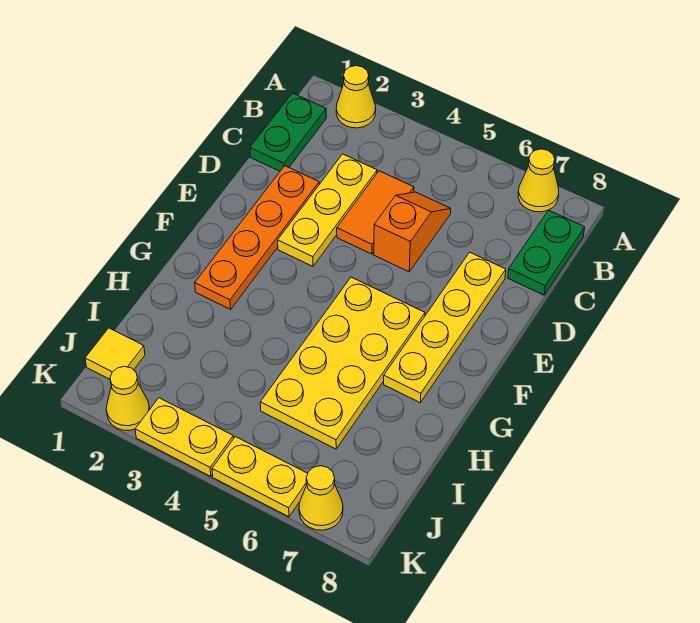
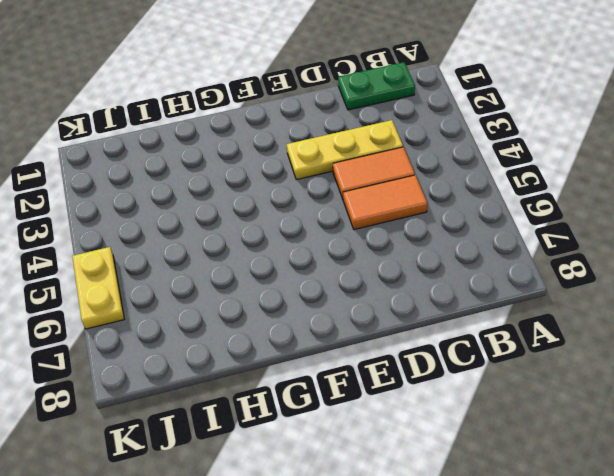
orange 1x2 tile [343,175,428,230] -> orange 1x2 slope [374,192,451,272]
none -> yellow 1x1 cone [336,66,376,128]
none -> yellow 1x1 cone [518,149,559,212]
none -> green 1x2 plate [508,210,585,295]

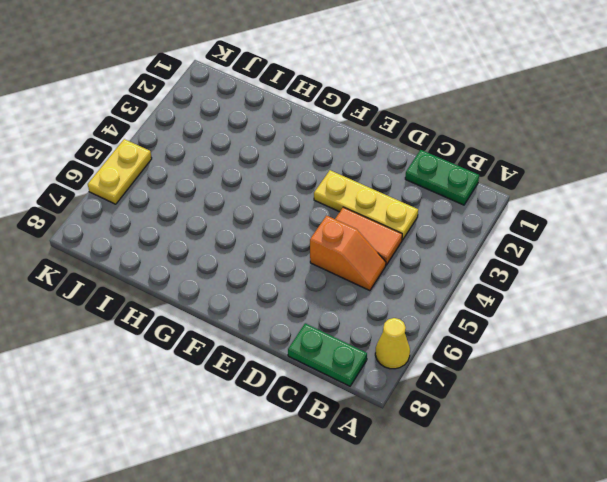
none -> yellow 1x1 cone [336,66,376,128]
none -> orange 1x4 plate [195,166,319,309]
none -> yellow 1x4 plate [384,252,506,403]

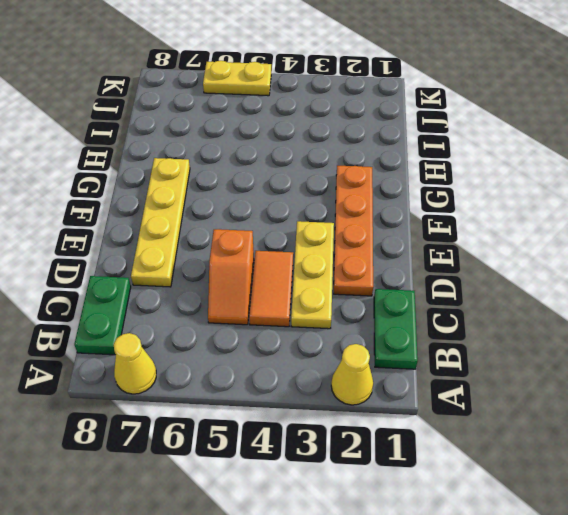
none -> yellow 2x4 plate [260,277,425,449]
none -> yellow 1x1 tile [85,328,145,379]
none -> yellow 1x1 cone [106,366,150,431]

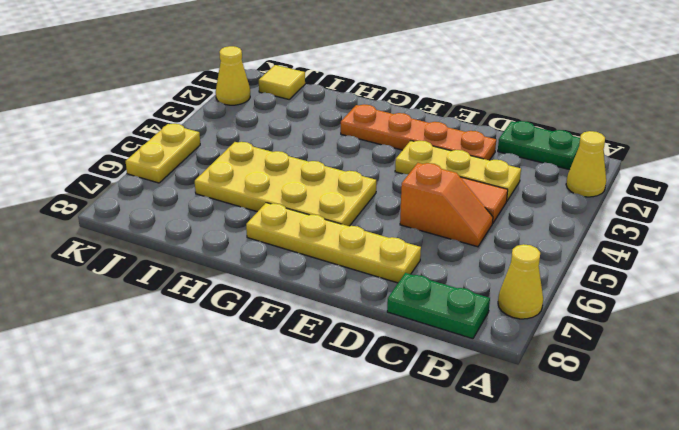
none -> yellow 1x2 plate [135,398,234,477]
none -> yellow 1x1 cone [299,466,343,530]

